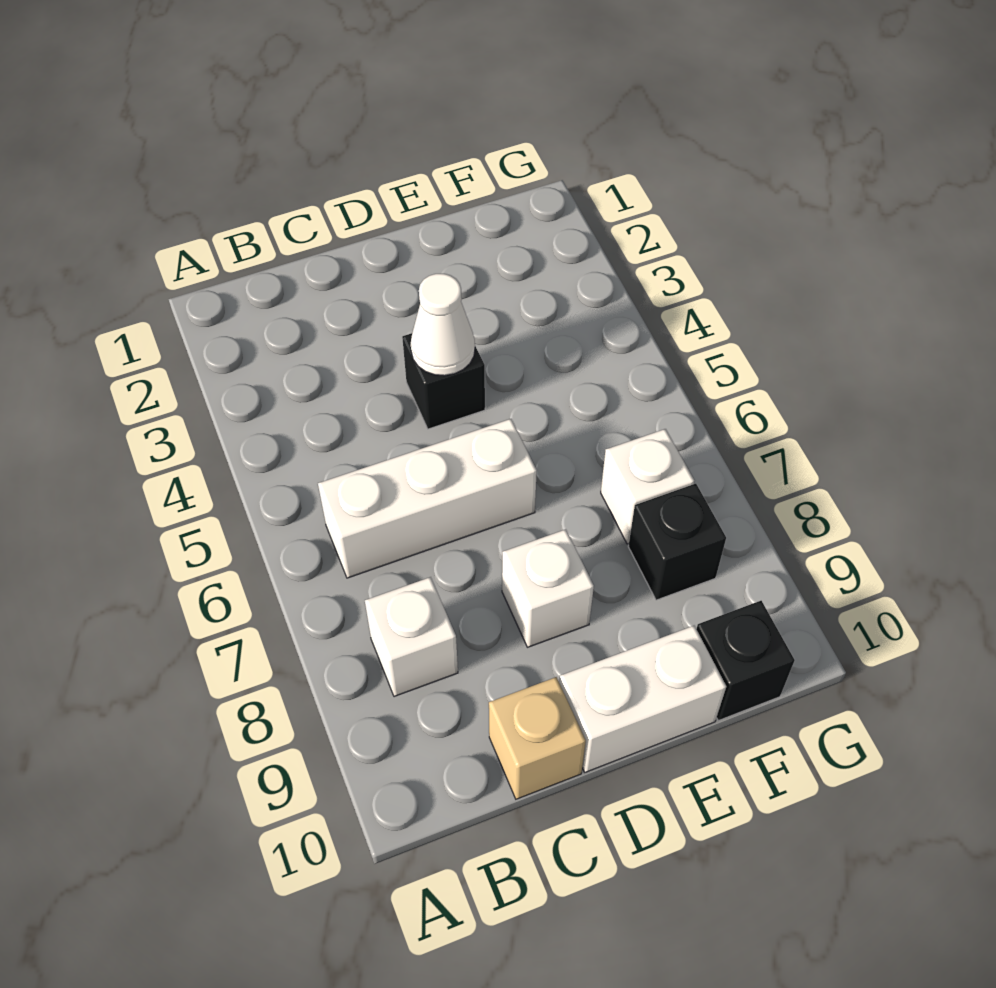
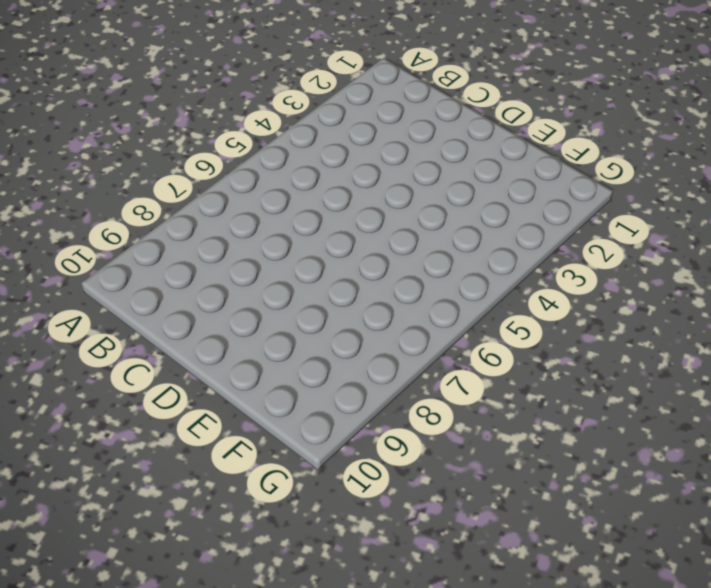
none -> white 1x3 brick [318,419,537,578]
none -> white 1x1 brick [365,577,458,697]

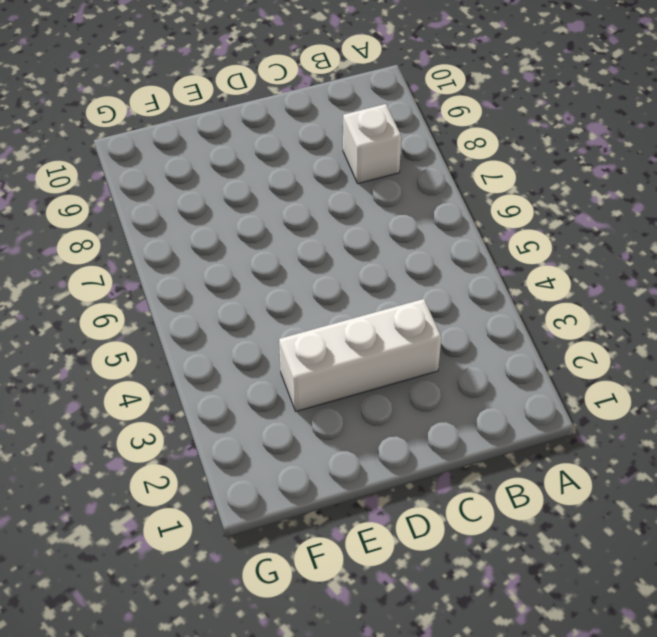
white 1x3 brick [279,299,441,411] -> white 1x3 brick moved to [318,419,537,578]
none -> tan 1x1 brick [489,677,586,799]
none -> black 1x1 brick [402,333,485,429]

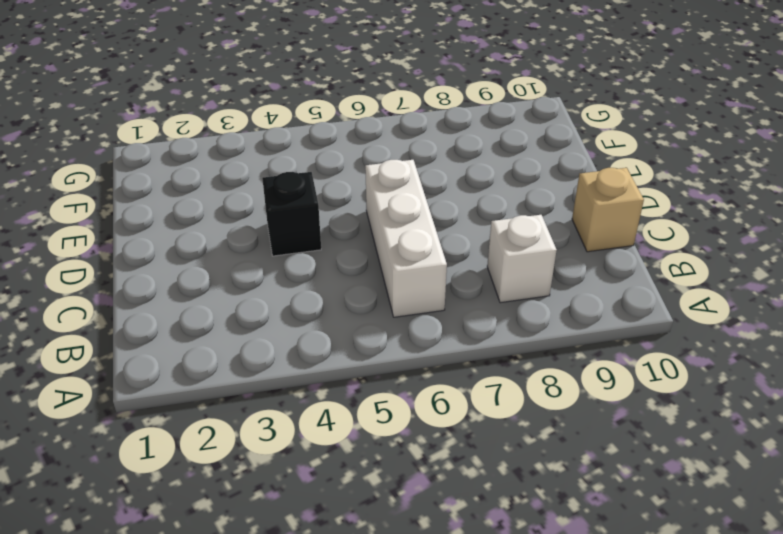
none -> white 1x1 brick [502,529,594,647]
none -> white 1x2 brick [559,626,726,772]

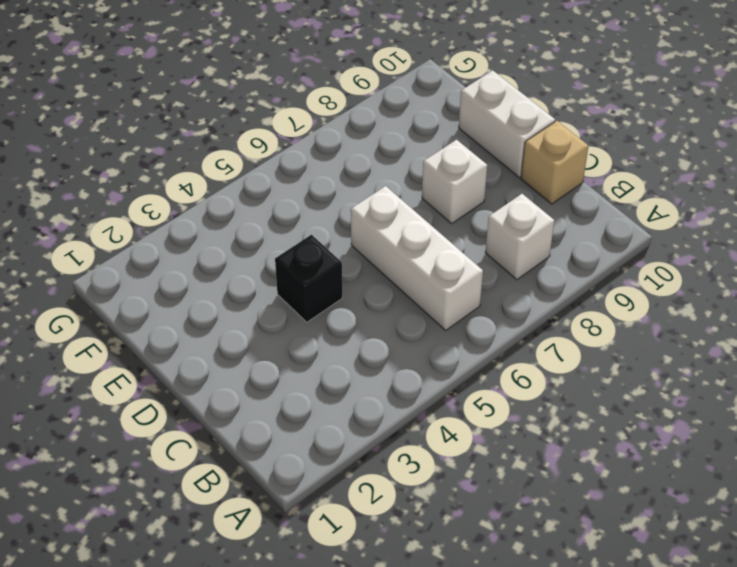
none -> white 1x1 brick [601,429,694,544]
none -> black 1x1 brick [628,484,726,600]

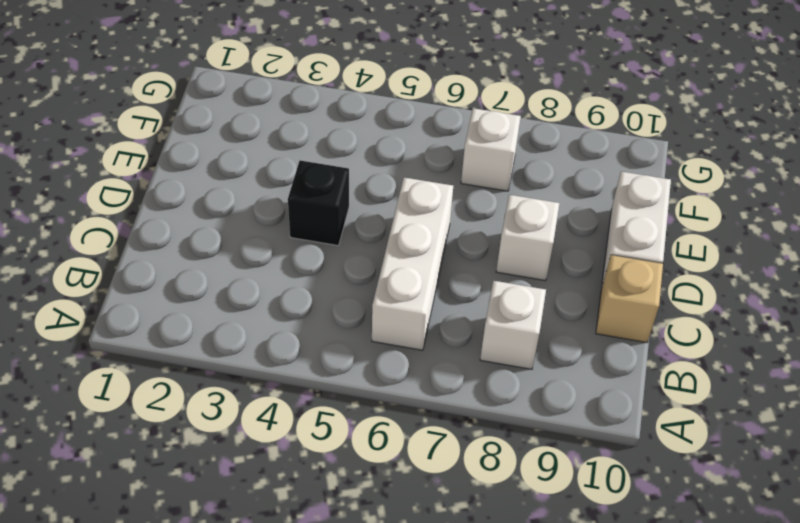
none -> black 1x1 brick [628,484,726,600]
none -> black 1x1 brick [697,601,795,721]

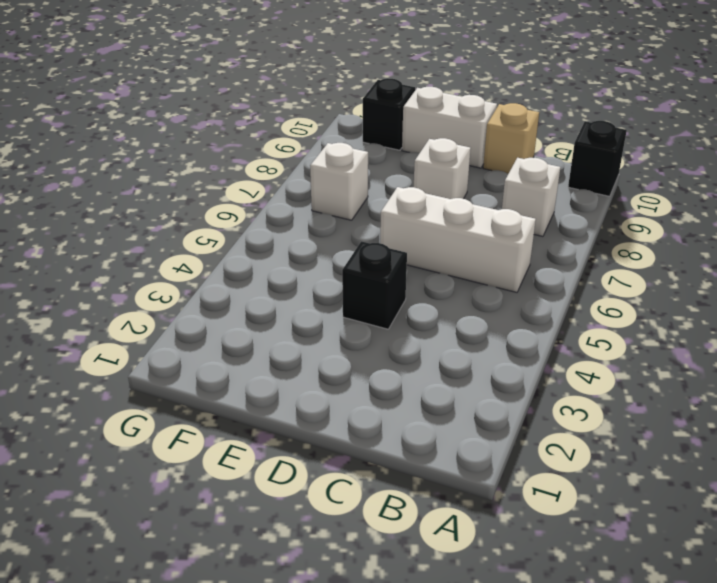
black 1x1 brick [568,121,627,196] -> black 1x1 brick moved to [628,484,726,600]
none -> white 1x1 cone [411,274,475,376]

